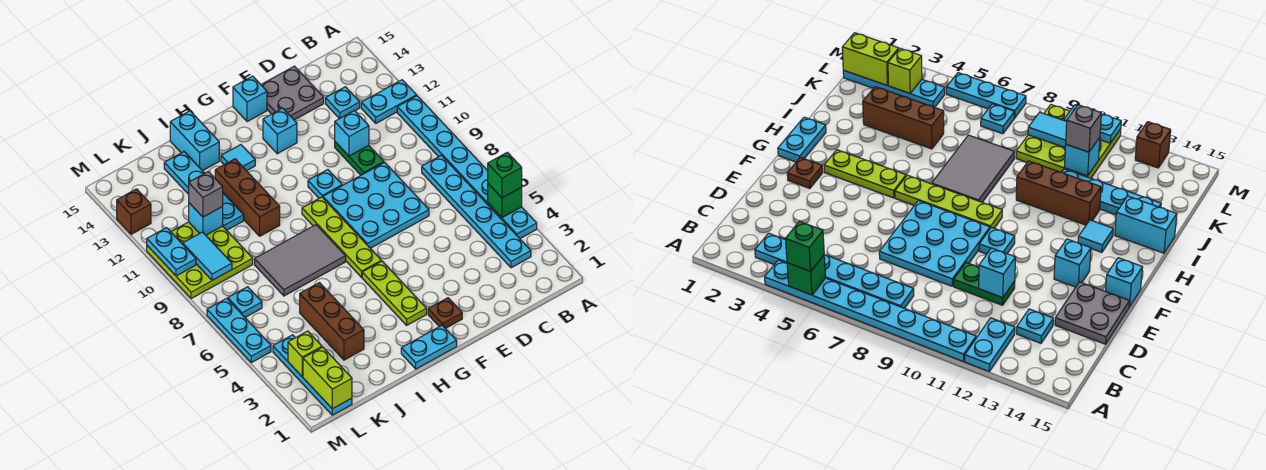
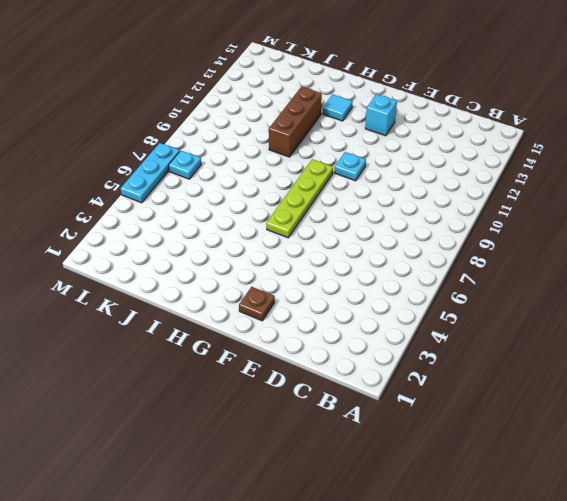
none -> cyan 1x8 plate [397,96,537,238]
none -> cyan 1x2 plate [361,80,417,123]
none -> cyan 1x6 plate [422,155,531,268]
none -> cyan 1x1 plate [326,87,360,119]

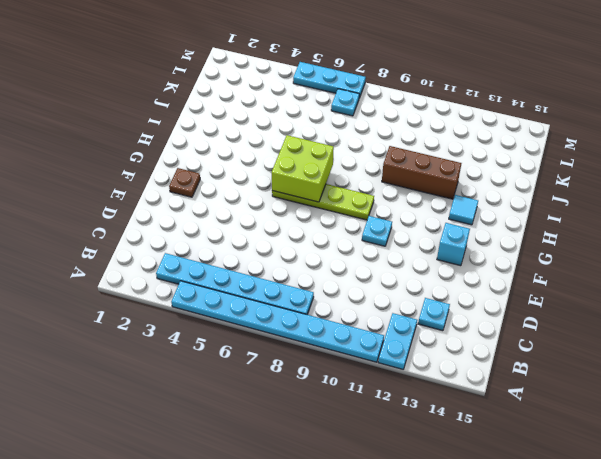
lime 2x2 brick [271,135,334,202] -> none
none -> cyan 3x3 plate [323,162,429,248]
none -> green 1x2 plate [335,142,384,175]
none -> grey 2x2 plate [261,66,324,120]
none -> cyan 1x1 brick [233,76,267,122]

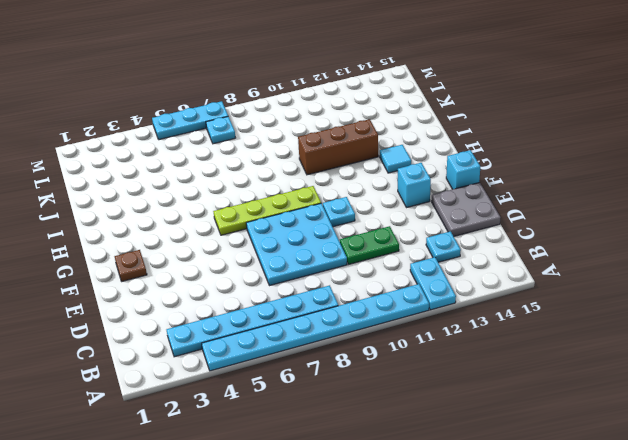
none -> cyan 1x2 plate [401,325,457,369]
none -> lime 1x3 plate [362,261,427,325]
none -> grey 2x3 tile [255,225,346,296]
none -> cyan 1x2 brick [170,111,219,171]

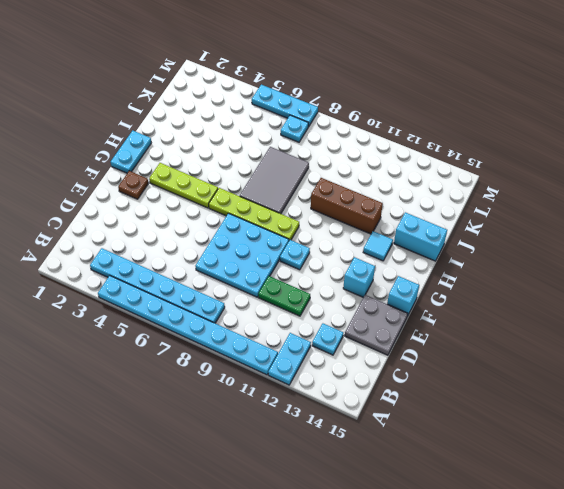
none -> brown 1x3 brick [300,283,364,360]
none -> cyan 1x4 plate [164,152,244,230]
none -> lime 3x3 plate [147,222,253,299]
none -> cyan 1x4 plate [273,335,352,415]

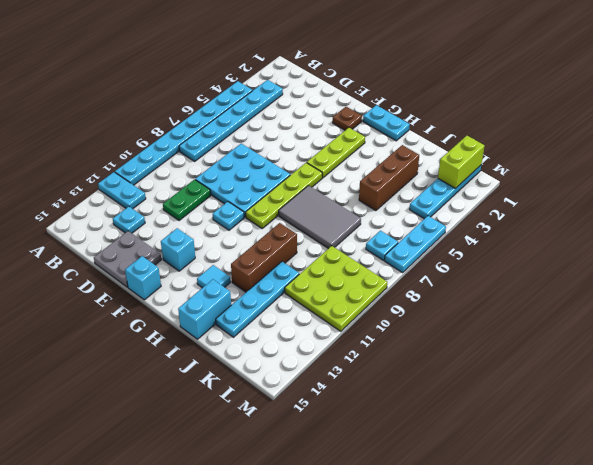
none -> brown 1x1 brick [117,189,151,234]
none -> green 1x1 brick [488,184,522,217]
none -> cyan 1x1 brick [335,111,369,156]
none -> cyan 1x1 brick [189,203,223,235]

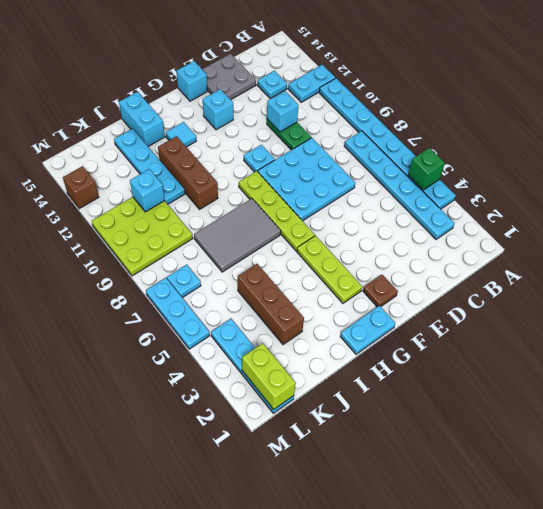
none -> lime 1x1 brick [288,331,322,376]
none -> cyan 1x2 tile [183,232,232,280]
none -> cyan 1x2 plate [147,228,196,276]
none -> green 1x1 brick [488,152,522,198]

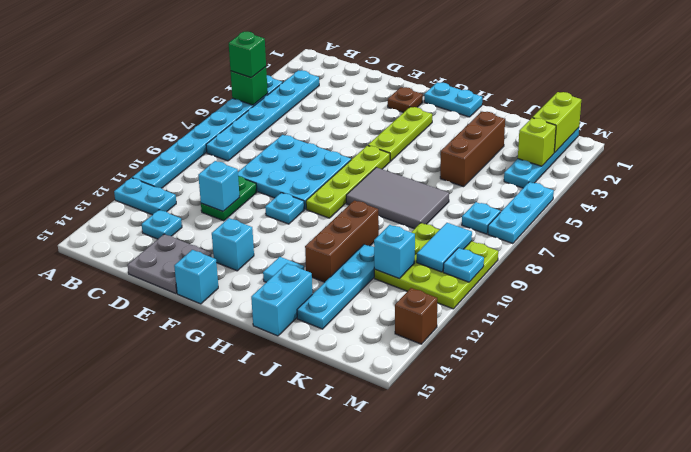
cyan 1x1 plate [443,248,484,282] -> cyan 1x2 plate [147,228,196,276]
none -> grey 1x1 brick [189,172,223,217]

